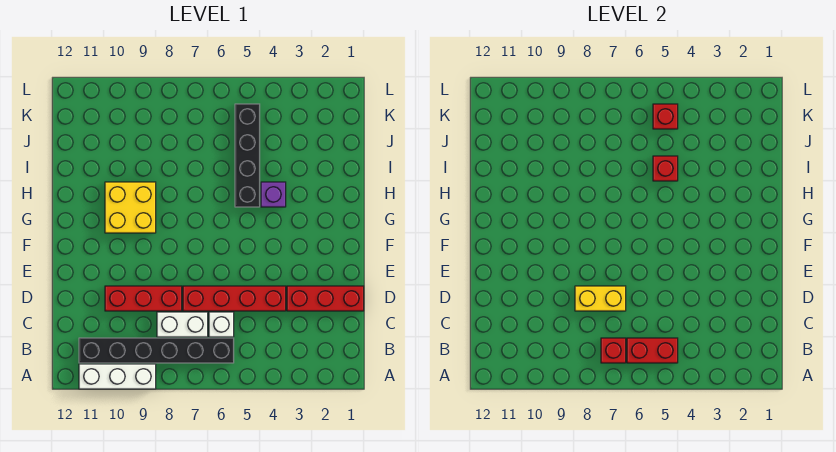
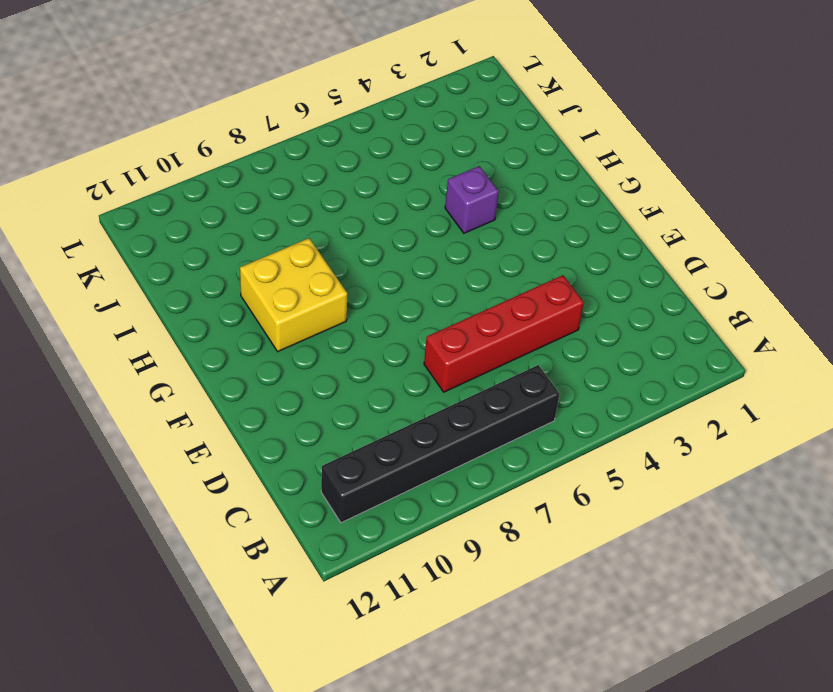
none -> white 1x3 brick [79,364,156,389]
none -> white 1x1 brick [209,312,234,337]
none -> white 1x2 brick [157,312,208,337]

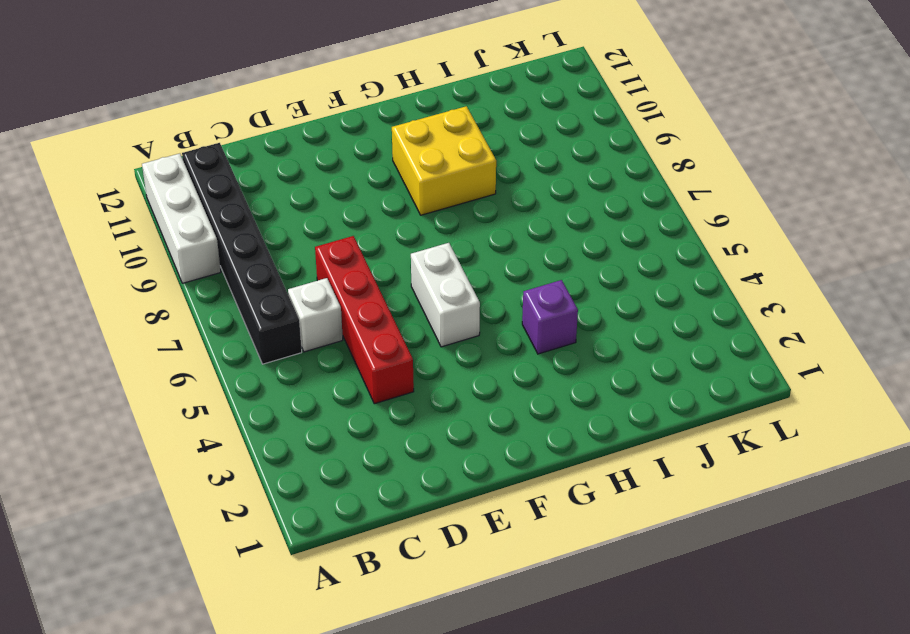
white 1x2 brick [411,243,480,347] -> white 1x2 brick moved to [157,312,208,337]
none -> red 1x3 brick [287,286,364,311]
none -> red 1x3 brick [105,286,182,311]
none -> black 1x4 brick [235,104,260,207]

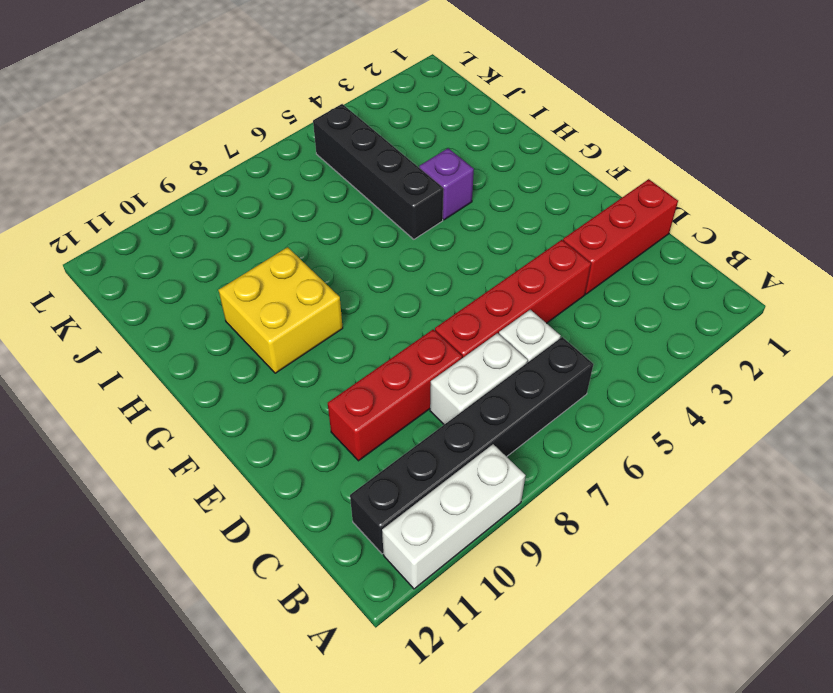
none -> red 1x2 brick [627,338,678,363]
none -> red 1x1 brick [601,338,626,363]
none -> yellow 1x2 brick [575,286,626,311]

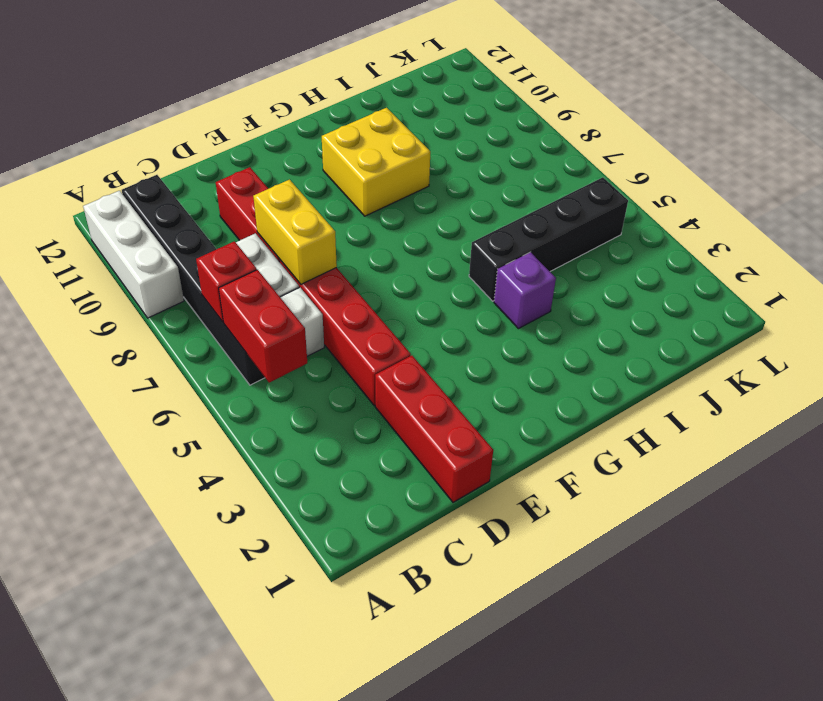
none -> red 1x1 brick [653,156,678,181]
none -> red 1x1 brick [653,104,678,129]

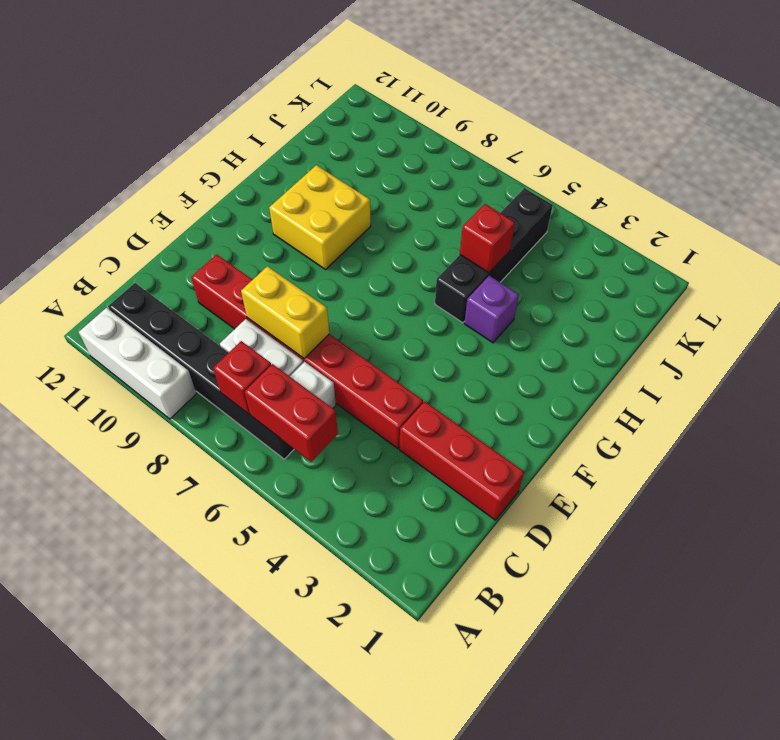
none -> red 1x1 brick [653,104,678,129]

